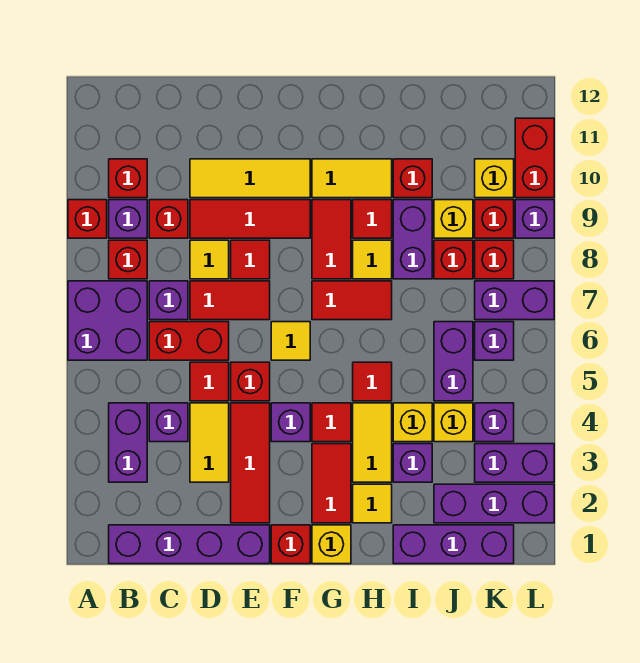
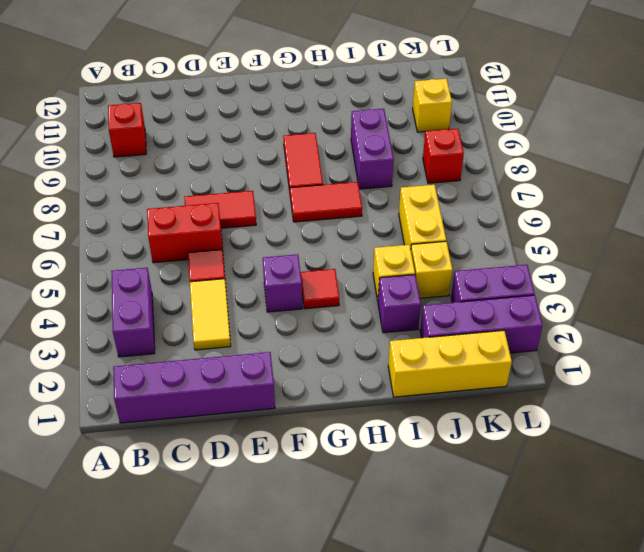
yellow 1x3 brick [388,330,512,397] -> purple 1x3 brick [393,525,514,564]
yellow 1x2 brick [399,185,446,248] -> purple 1x2 brick [434,322,473,401]
none -> purple 2x2 brick [68,281,147,360]
none -> red 1x1 brick [68,200,107,238]
none -> red 1x1 brick [109,240,147,279]
none -> purple 1x1 brick [109,200,147,238]

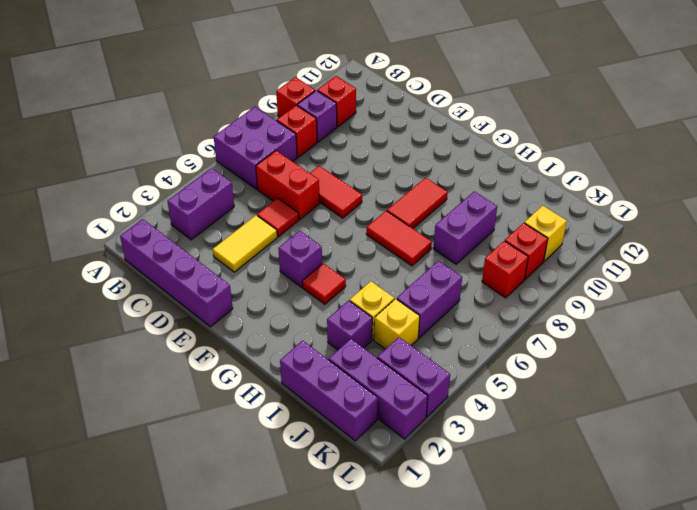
none -> purple 1x1 brick [149,403,188,442]
none -> purple 1x1 brick [149,281,188,320]
none -> red 1x1 brick [149,200,188,238]
none -> yellow 1x1 tile [190,240,229,279]

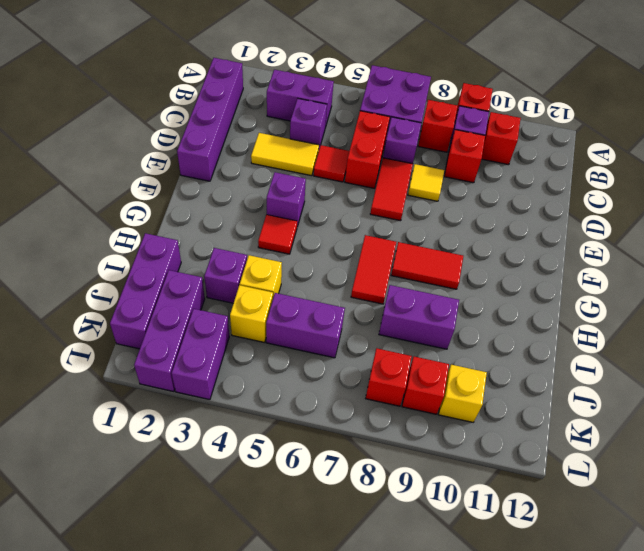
none -> red 1x3 tile [190,200,310,238]
none -> yellow 1x3 tile [190,159,310,198]
none -> red 1x3 tile [231,403,270,523]
none -> red 1x1 brick [231,362,270,401]

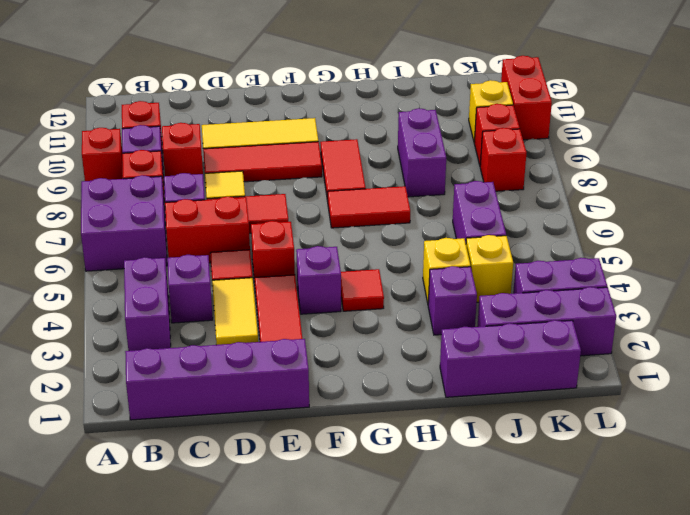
none -> red 1x1 tile [231,240,270,279]
none -> red 1x1 brick [271,525,310,564]
none -> yellow 1x1 tile [271,322,310,360]
none -> yellow 1x1 brick [312,525,351,564]

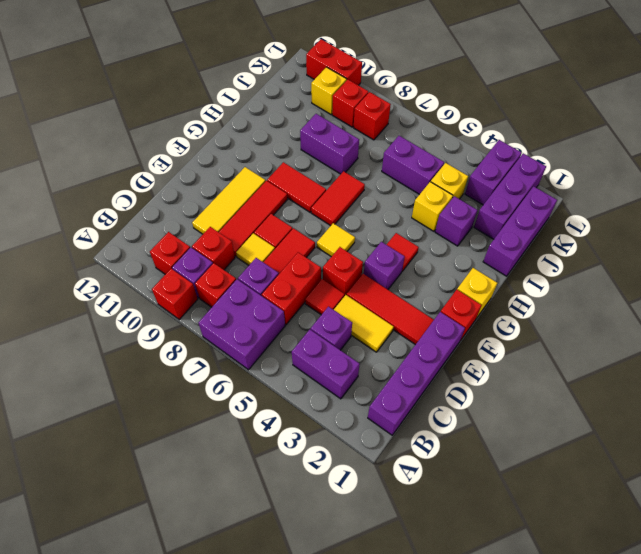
none -> red 1x2 tile [312,444,351,523]
none -> yellow 1x2 tile [312,159,392,198]
none -> yellow 1x1 tile [353,484,392,523]
none -> yellow 1x2 tile [353,403,392,482]

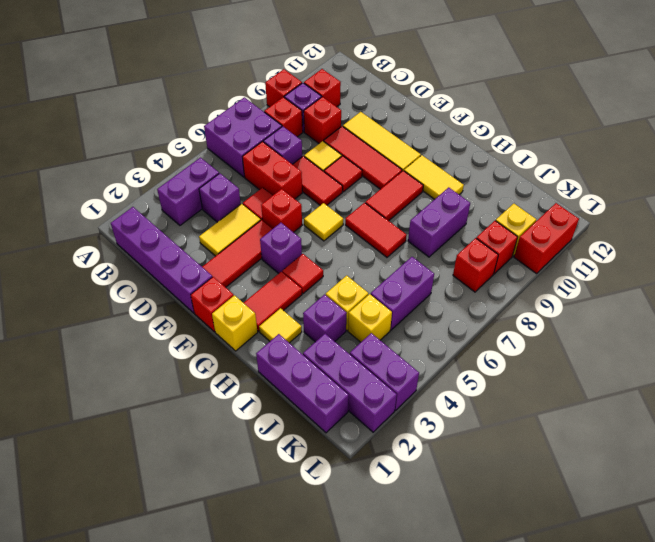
none -> yellow 1x2 tile [353,403,392,482]
none -> red 1x1 tile [353,362,392,401]
none -> yellow 1x1 tile [353,240,392,279]
none -> red 1x1 tile [353,200,392,238]

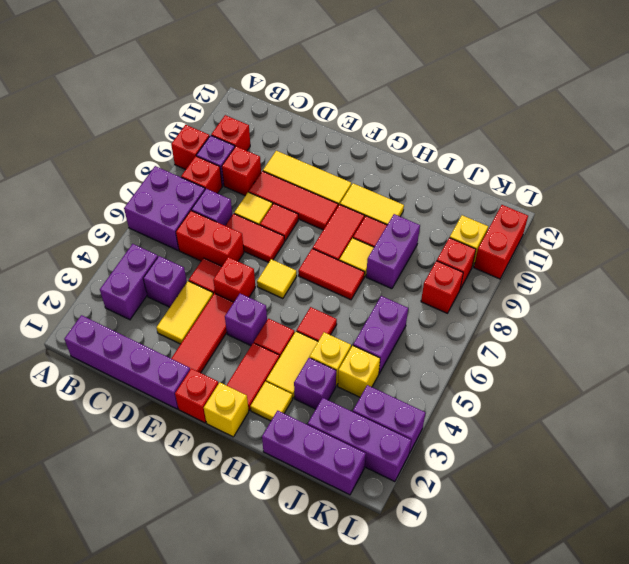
none -> red 1x1 brick [393,159,432,198]
none -> red 1x1 brick [434,240,473,279]
none -> yellow 1x1 brick [434,200,473,238]
none -> purple 1x1 brick [475,403,514,442]

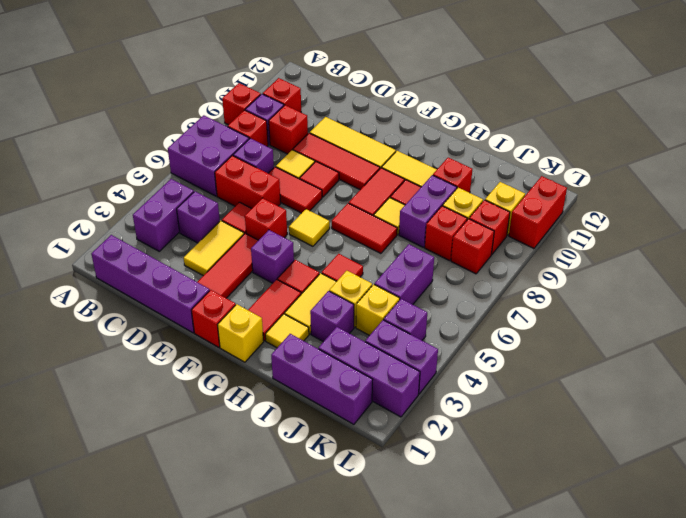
none -> purple 1x1 brick [475,322,514,360]
none -> purple 1x2 brick [475,281,554,320]
none -> purple 1x1 brick [515,200,554,238]

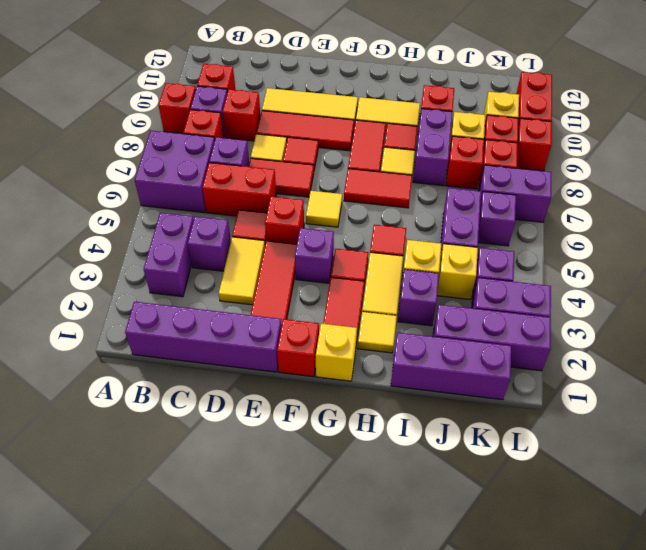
red 1x1 brick [517,118,552,171] -> purple 1x1 brick [515,200,554,238]

